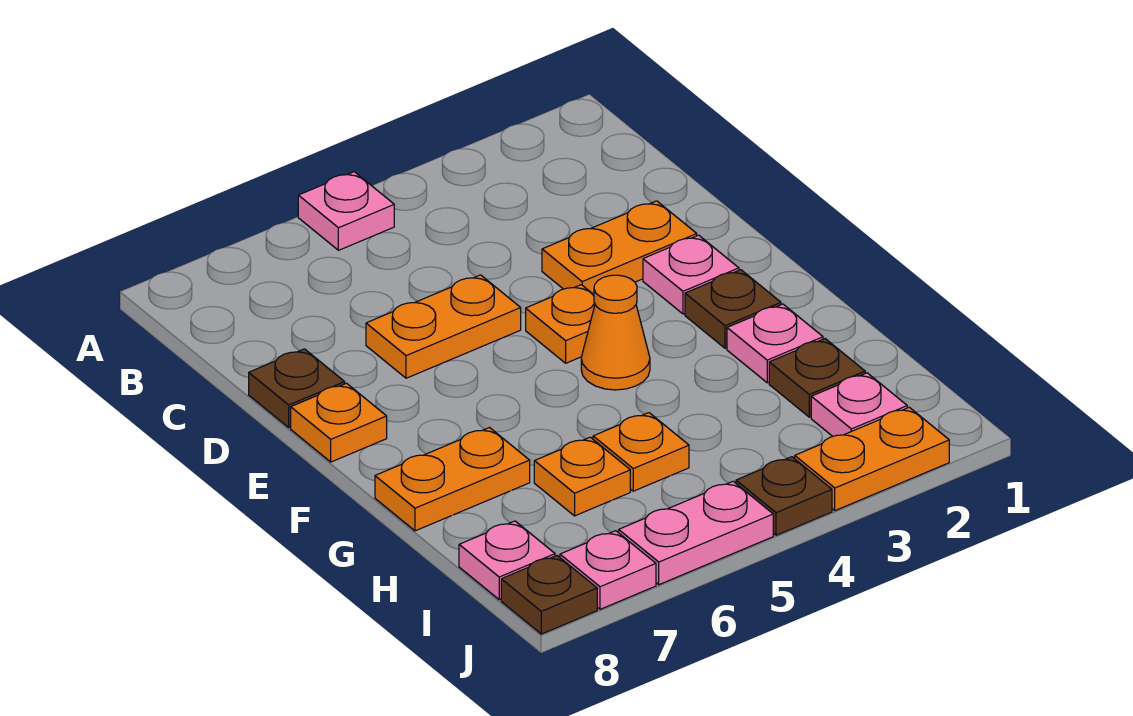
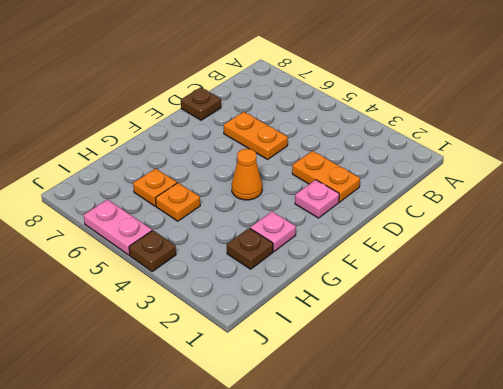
none -> pink 1x1 plate [298,172,394,250]
none -> orange 1x1 plate [526,285,595,363]
none -> orange 1x1 plate [291,383,387,462]

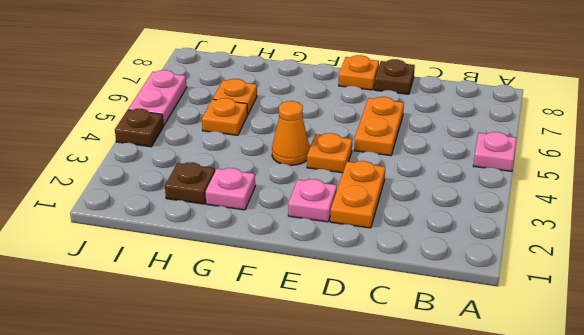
none -> brown 1x1 plate [685,270,781,348]
none -> orange 1x2 plate [375,428,530,531]
none -> pink 1x1 plate [811,373,907,436]

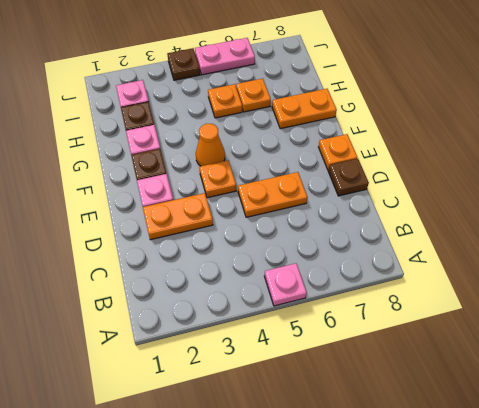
none -> pink 1x1 plate [459,521,555,600]
none -> orange 1x2 plate [795,407,949,511]
none -> pink 1x1 plate [560,531,656,609]

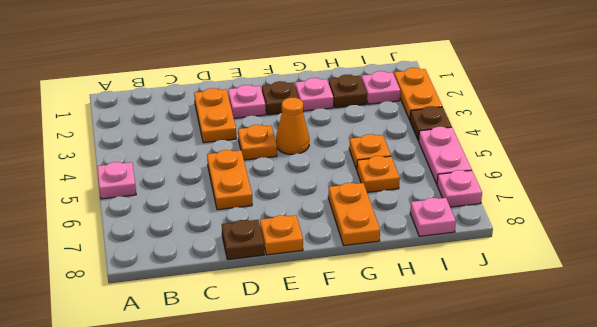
none -> brown 1x1 plate [501,556,597,634]

